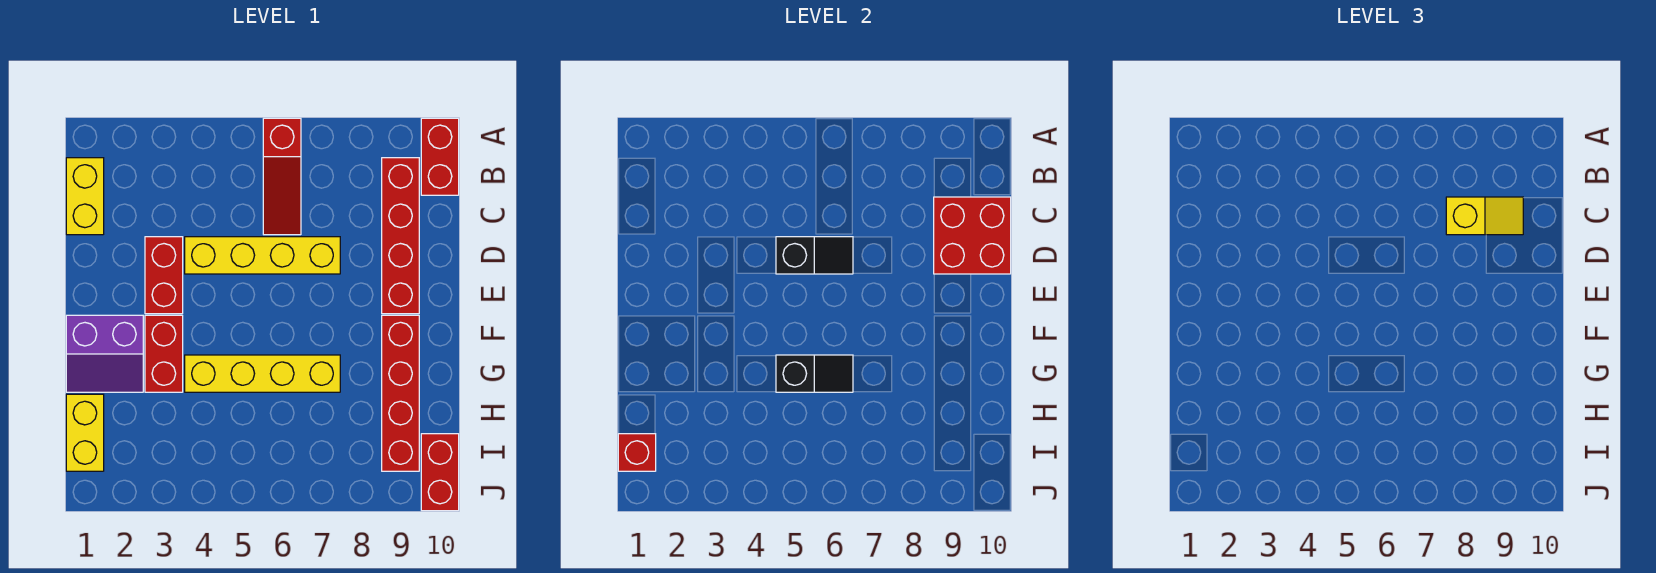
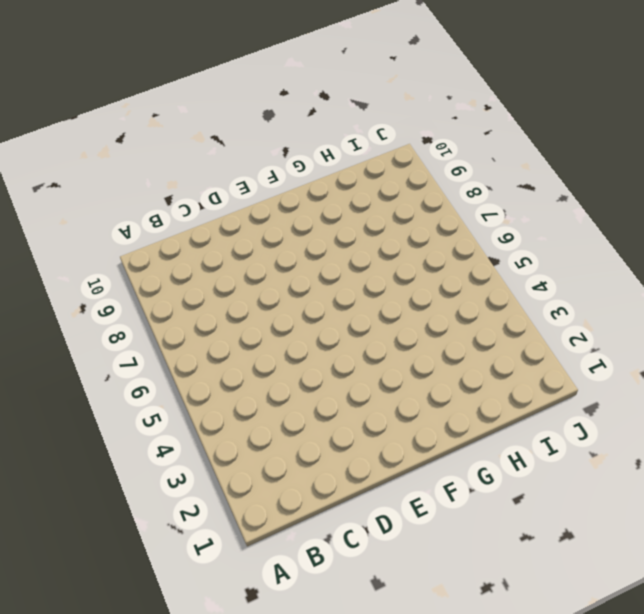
none -> red 1x3 slope [263,118,301,235]
none -> red 1x2 brick [421,118,459,195]
none -> yellow 1x2 brick [66,158,104,235]

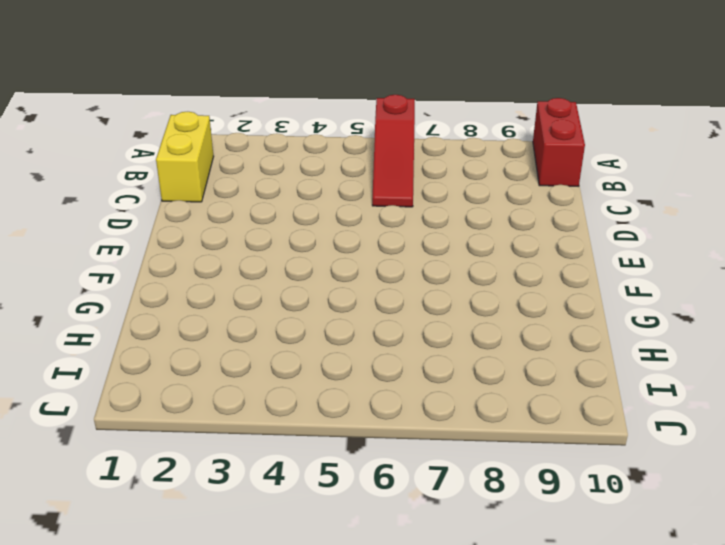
none -> red 1x4 brick [382,158,419,314]
none -> red 1x2 brick [145,237,183,314]
none -> yellow 1x4 brick [185,237,340,274]

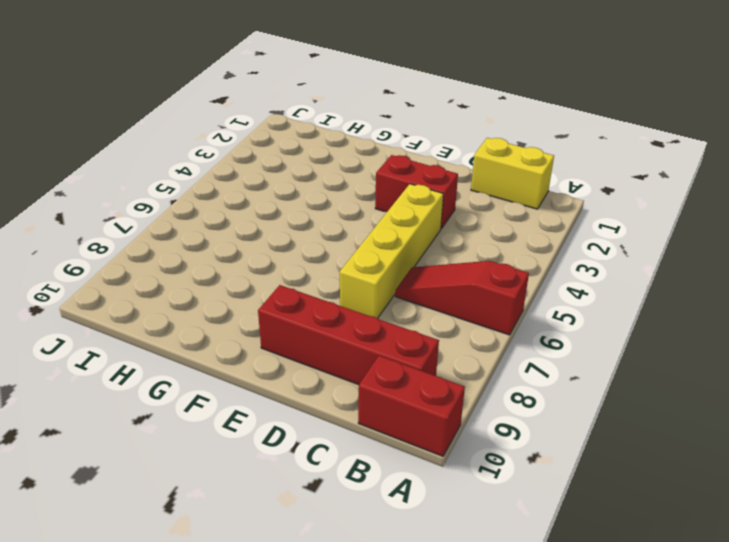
none -> purple 2x2 slope [66,315,143,392]
none -> red 1x2 brick [145,315,183,392]
none -> red 1x4 brick [382,315,419,471]

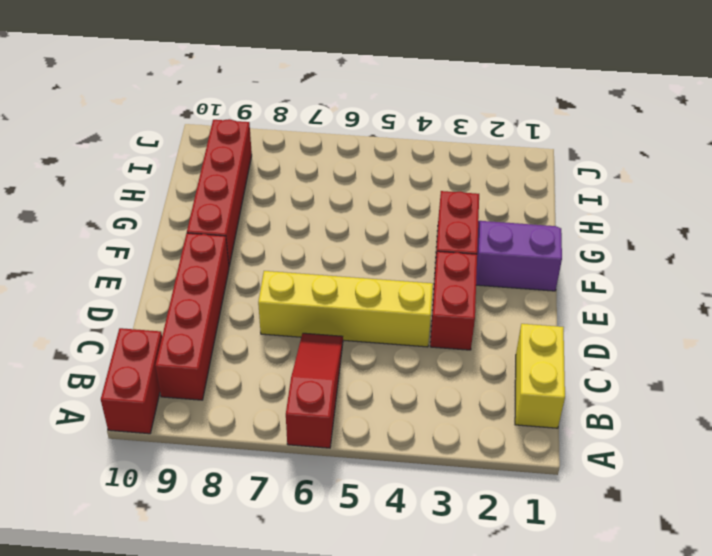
none -> yellow 1x4 brick [185,355,340,392]
none -> yellow 1x2 brick [66,394,104,471]
none -> red 1x2 brick [421,434,459,511]

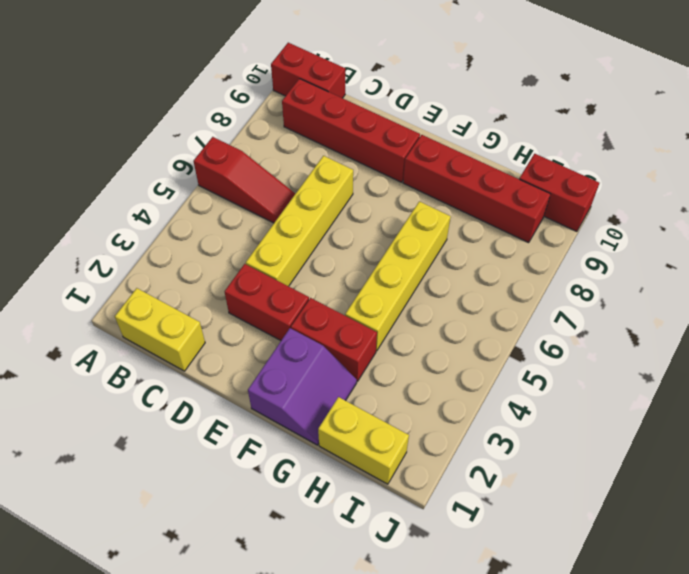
none -> red 2x2 brick [934,197,1011,274]
none -> black 1x2 slope [776,237,853,274]
none -> black 1x2 slope [776,355,853,392]

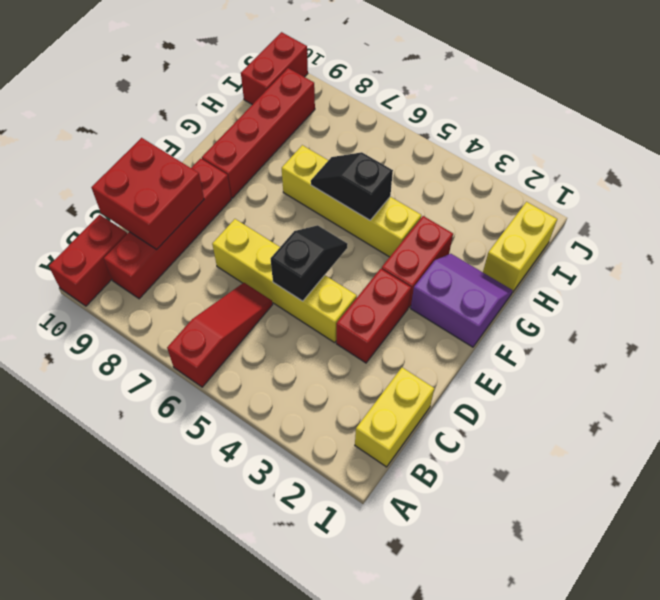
black 1x2 slope [271,225,347,301] -> black 1x2 slope turned to [776,237,853,274]
none -> red 1x1 brick [618,434,656,471]
none -> yellow 1x2 slope [1446,197,1523,235]

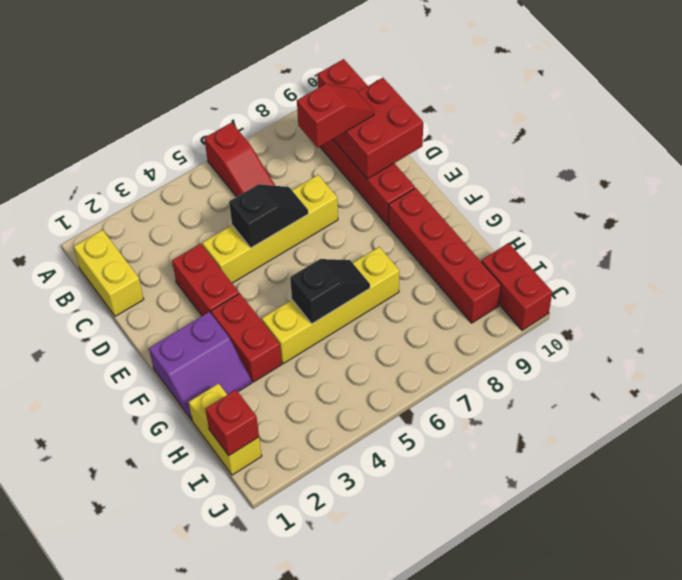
red 1x2 slope [297,84,374,148] -> yellow 1x2 slope [1446,197,1523,235]

